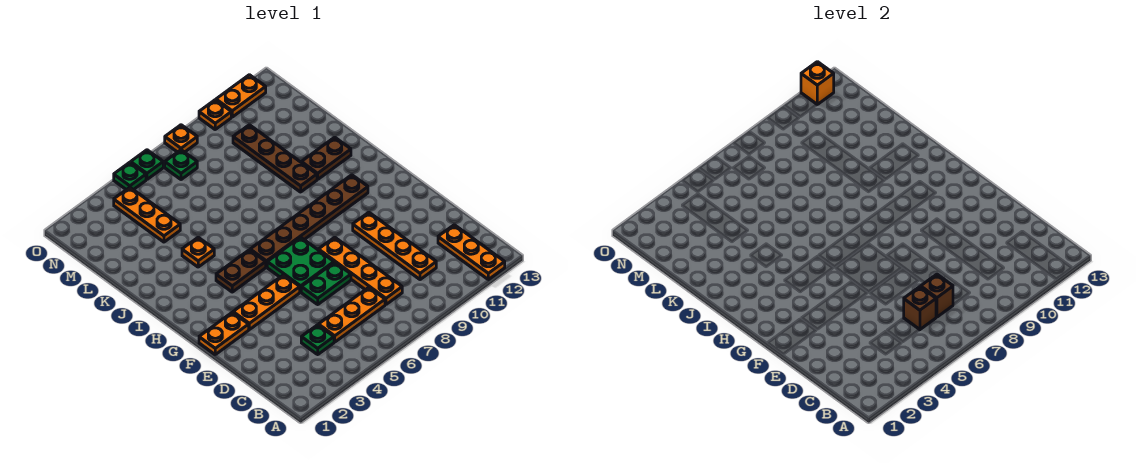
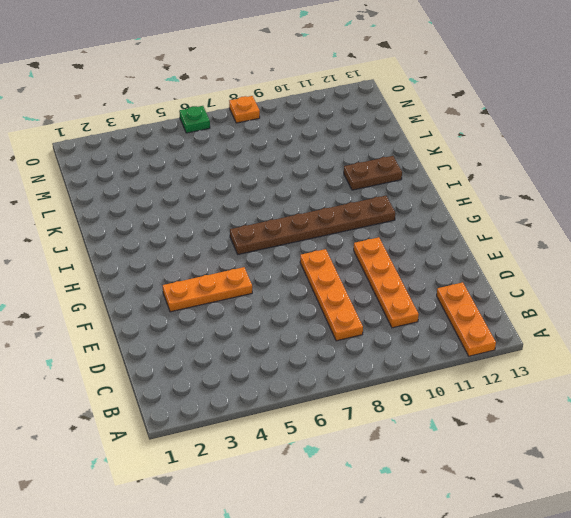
none -> green 1x1 plate [301,325,334,354]
none -> orange 1x3 plate [319,287,385,342]
none -> green 1x2 plate [301,262,351,304]

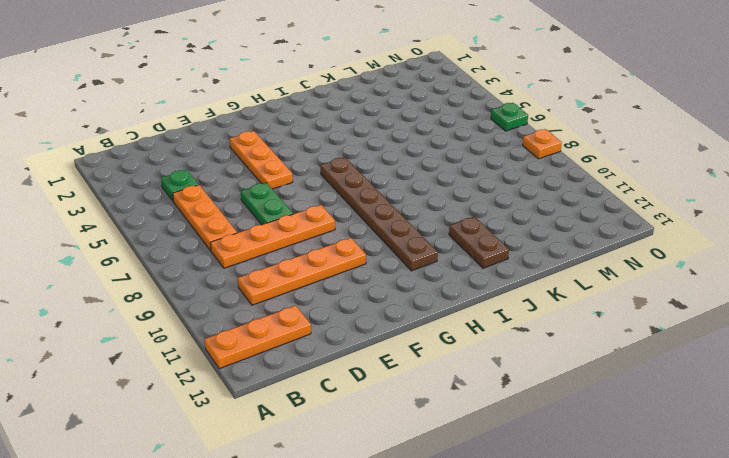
none -> orange 1x2 plate [199,312,249,354]
none -> green 2x2 plate [267,237,334,292]
none -> brown 1x2 plate [216,250,266,292]

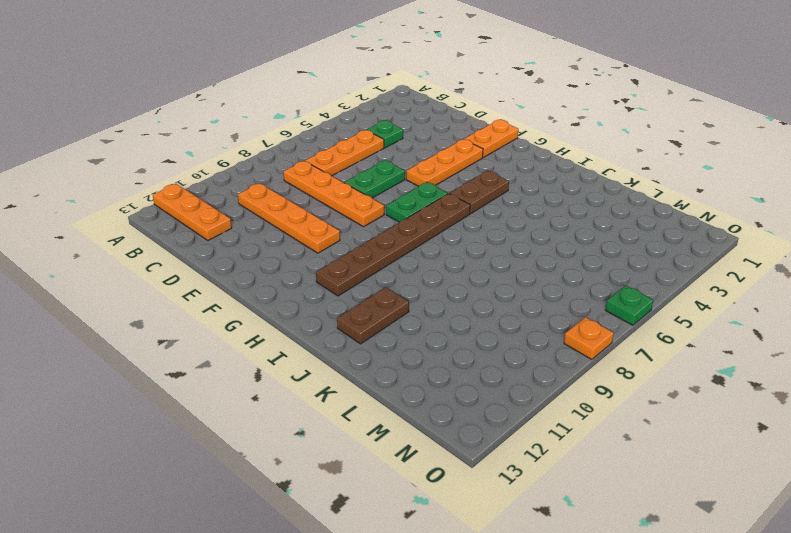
green 1x2 plate [386,182,448,222] -> green 2x2 plate [267,237,334,292]
none -> orange 1x1 plate [182,237,214,267]
none -> brown 1x4 plate [233,125,317,192]
none -> orange 1x3 plate [114,187,180,242]

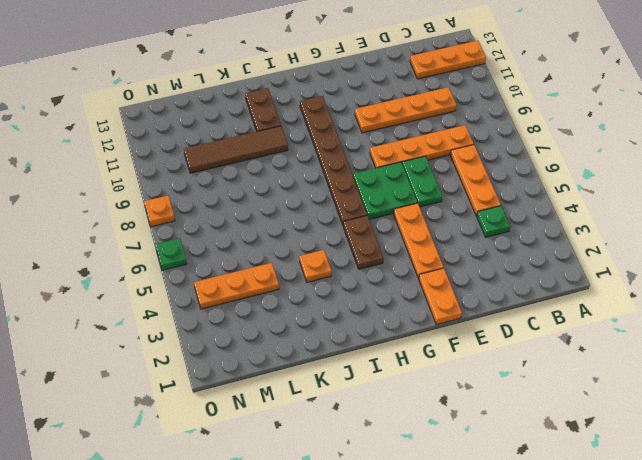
brown 1x4 tile [184,126,288,173] -> brown 1x4 plate [233,125,317,192]
none -> green 1x1 plate [165,150,197,180]
none -> green 1x1 plate [114,162,146,190]
none -> orange 1x1 plate [199,100,231,129]

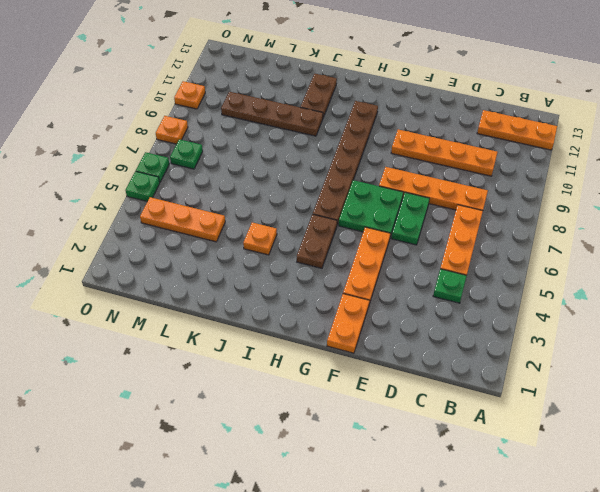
none -> orange 1x2 plate [216,75,266,117]
none -> brown 1x1 brick [904,287,936,330]
none -> brown 1x1 brick [921,274,953,317]

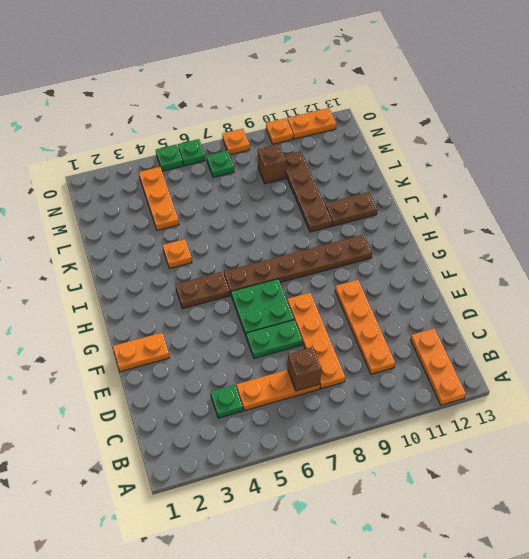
brown 1x1 brick [258,144,286,184] -> brown 1x1 brick moved to [904,287,936,330]
none -> orange 1x3 plate [233,275,300,330]
none -> orange 1x1 brick [801,62,834,104]

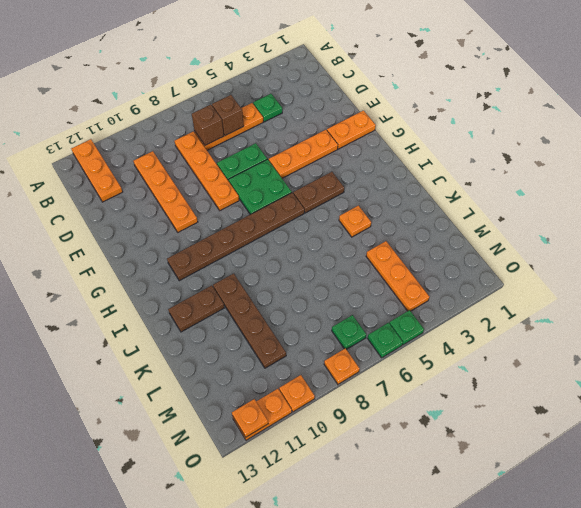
orange 1x1 plate [232,399,268,437] -> orange 1x1 brick [801,62,834,104]

